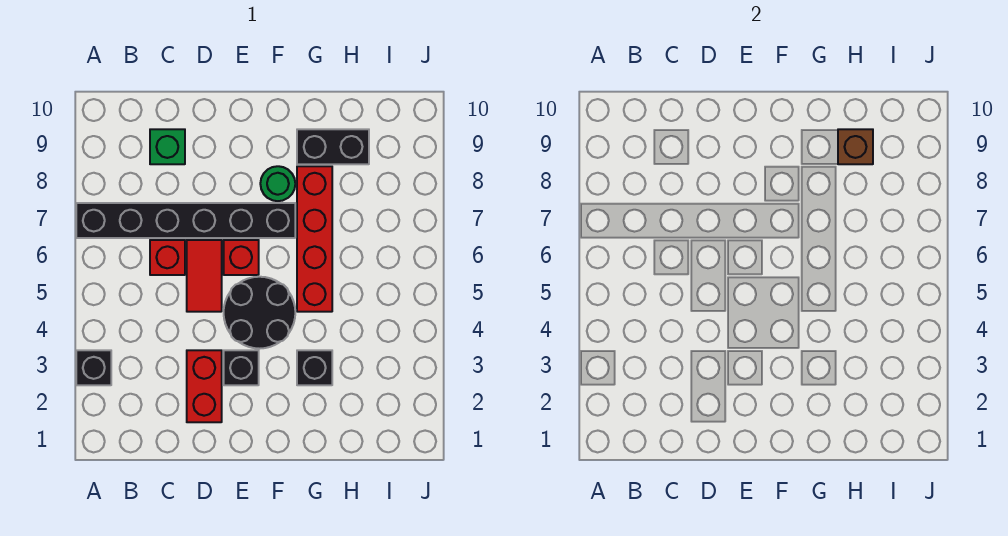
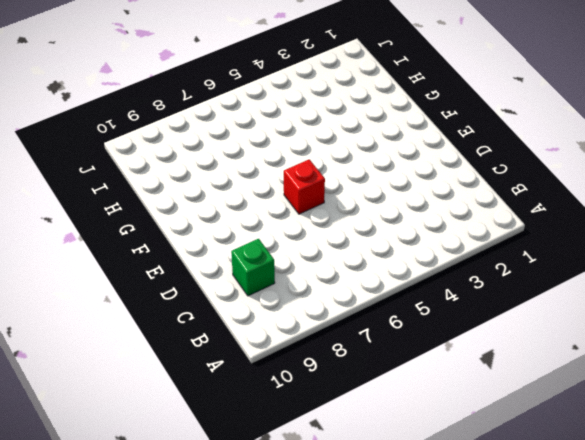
none -> black 1x1 brick [76,350,111,385]
none -> black 1x6 brick [76,203,295,238]
none -> red 1x1 brick [150,240,185,275]

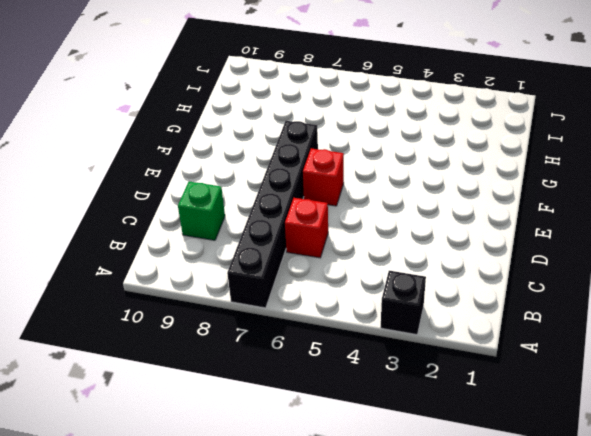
none -> red 1x2 brick [187,350,222,422]
none -> red 1x2 tile [187,240,222,312]
none -> black 1x1 brick [224,350,259,385]

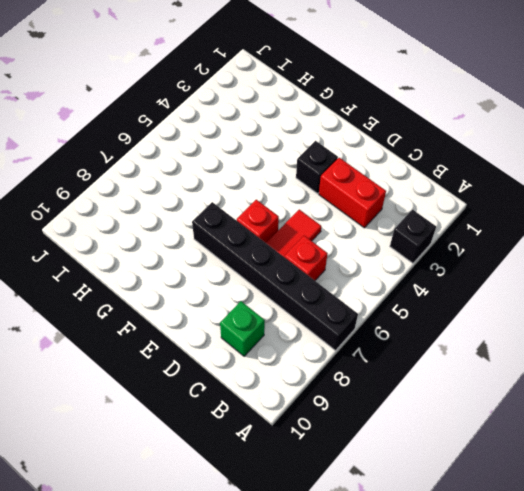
red 1x2 brick [319,158,386,228] -> red 1x2 brick turned to [187,350,222,422]
none -> black 2x2 round brick [224,277,295,349]
none -> green 1x1 round brick [260,166,295,201]
none -> black 1x1 brick [297,350,332,385]

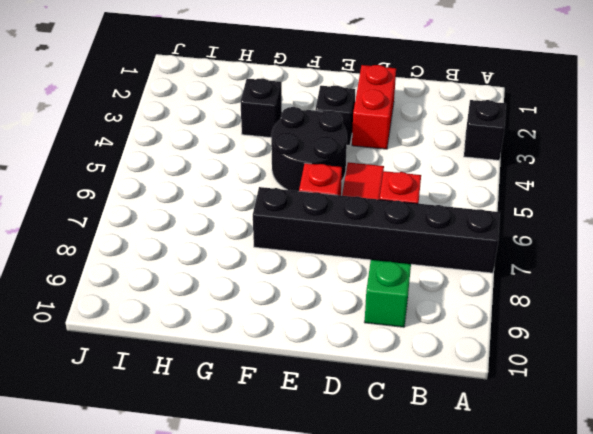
none -> green 1x1 round brick [260,166,295,201]
none -> red 1x4 brick [297,166,332,312]
none -> black 1x2 brick [297,129,369,164]

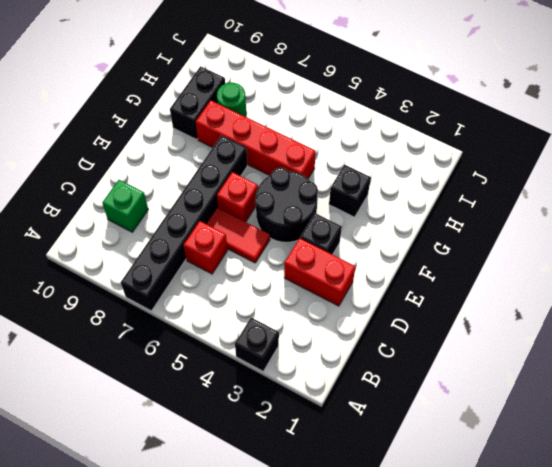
green 1x1 round brick [217,83,246,117] -> green 1x1 round brick moved to [260,166,295,201]
none -> brown 1x1 brick [838,129,873,164]

